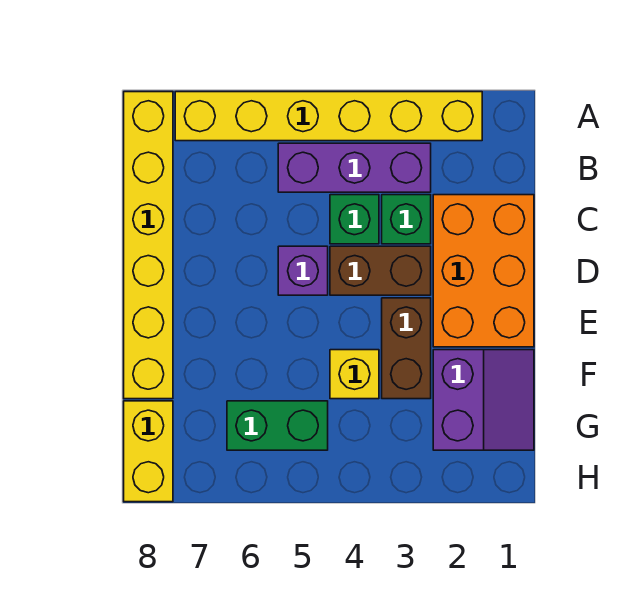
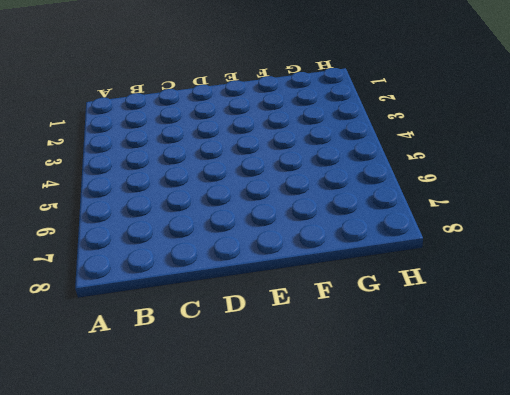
none -> yellow 1x6 brick [175,92,482,141]
none -> yellow 1x6 brick [124,92,173,399]
none -> purple 1x3 brick [278,143,431,192]

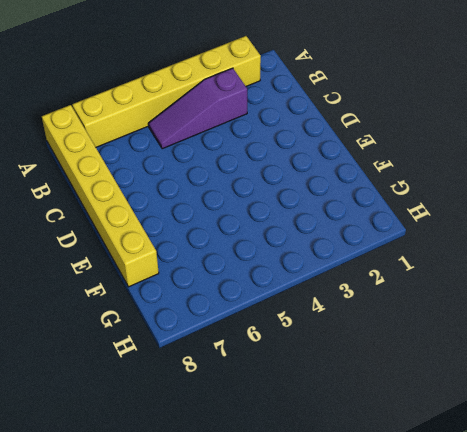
purple 1x3 slope [148,68,247,149] -> purple 1x3 brick [278,143,431,192]
none -> orange 2x3 brick [433,195,534,347]
none -> green 1x1 brick [382,195,431,244]
none -> green 1x1 brick [330,195,379,244]

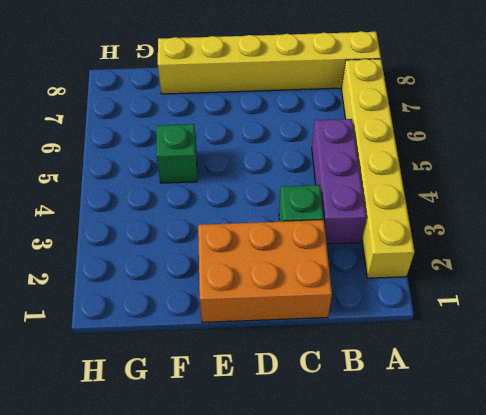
green 1x1 brick [156,124,197,183] -> green 1x1 brick moved to [330,195,379,244]
none -> brown 1x2 brick [330,246,431,295]
none -> purple 1x1 brick [278,246,328,295]
none -> brown 1x2 brick [382,298,431,399]

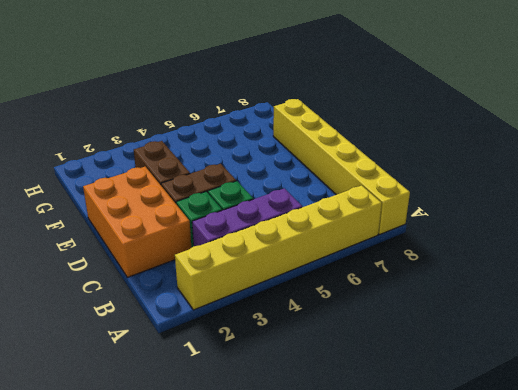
none -> purple 1x1 brick [278,246,328,295]
none -> purple 2x2 slope [433,350,534,450]
none -> yellow 1x1 brick [330,350,379,399]

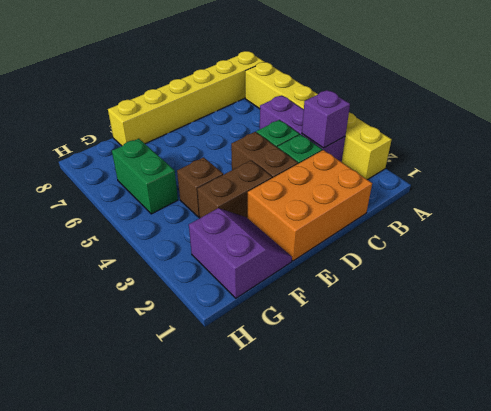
purple 1x1 brick [302,90,350,148] -> purple 1x1 brick moved to [278,246,328,295]
purple 2x2 slope [189,208,292,298] -> purple 2x2 slope turned to [433,350,534,450]
brown 1x1 brick [177,157,223,217] -> yellow 1x1 brick [330,350,379,399]
none -> yellow 1x2 brick [124,401,173,502]

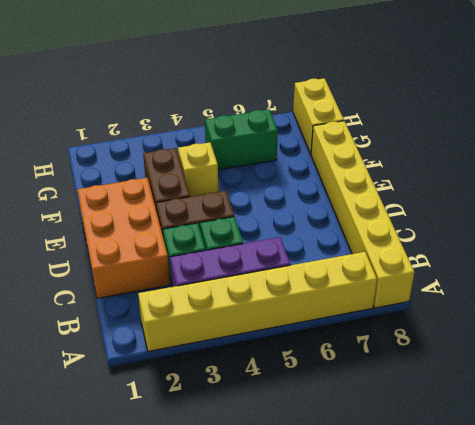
none -> purple 1x1 brick [278,246,328,295]
none -> purple 2x2 slope [433,350,534,450]

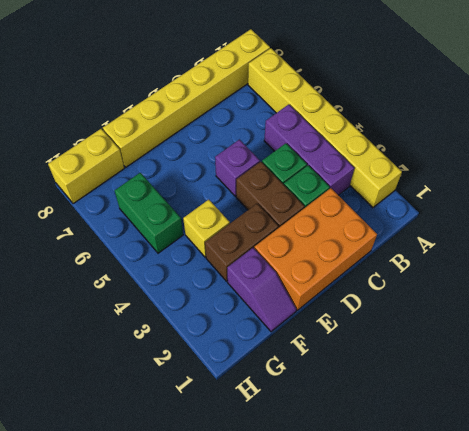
purple 1x2 slope [227,248,296,332] -> purple 2x2 slope [433,350,534,450]

